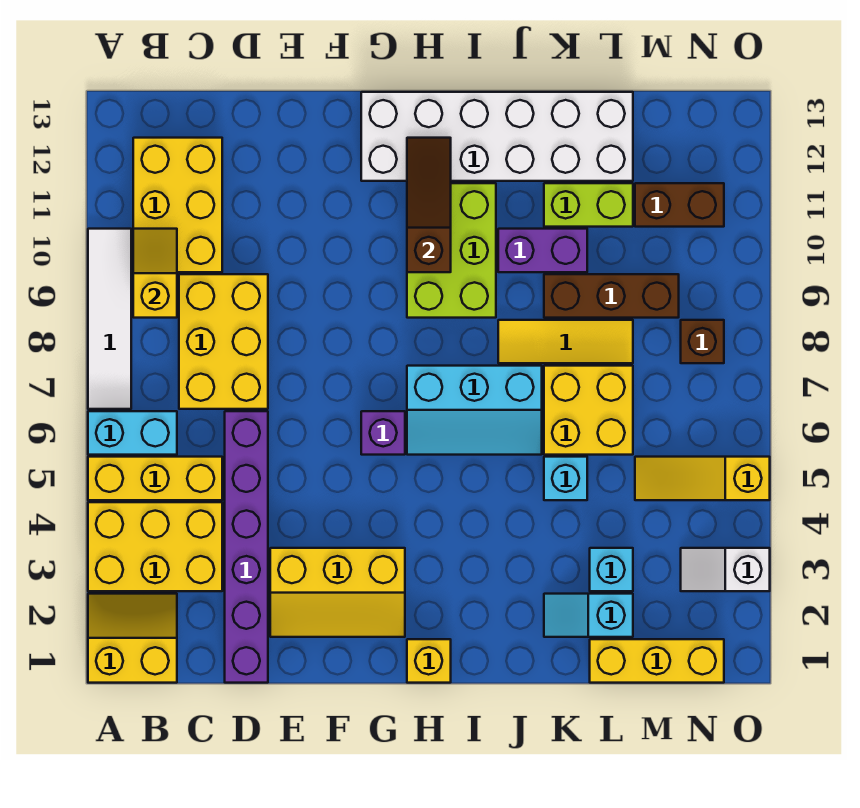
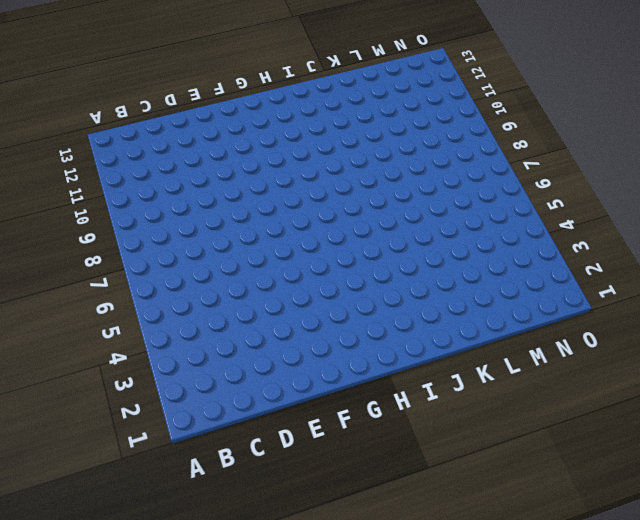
none -> yellow 2x2 slope [88,594,177,683]
none -> yellow 2x3 brick [88,502,222,591]
none -> yellow 1x3 brick [88,457,222,500]

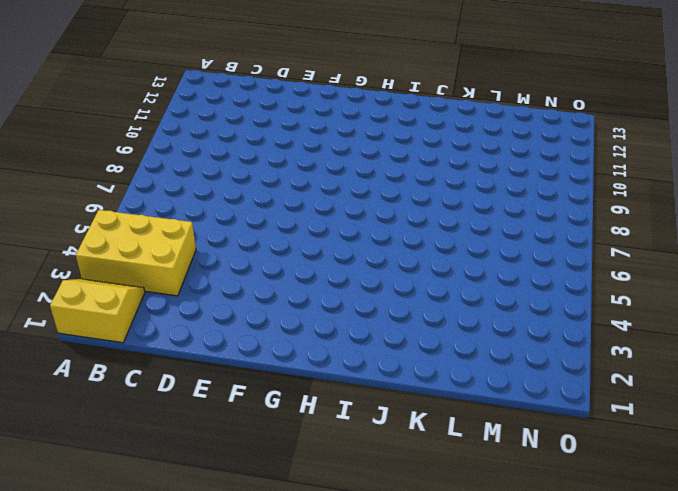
none -> yellow 1x3 brick [88,457,222,500]
none -> cyan 1x2 brick [88,411,177,455]
none -> white 1x4 tile [88,229,131,409]

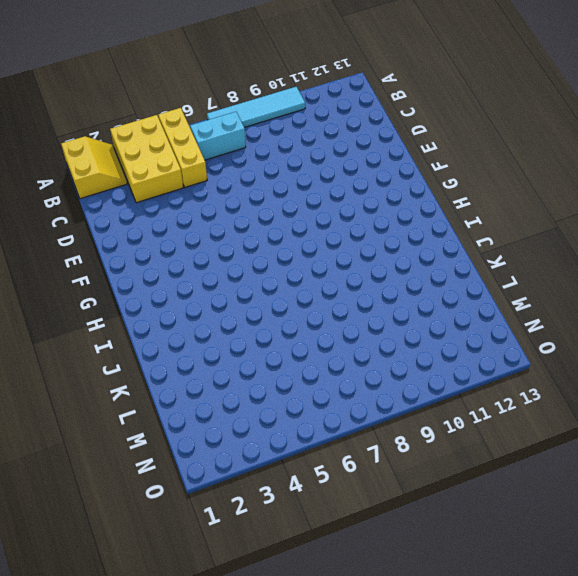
cyan 1x4 tile [207,87,305,127] -> white 1x4 tile [88,229,131,409]
cyan 1x2 brick [190,112,246,160] -> cyan 1x2 brick turned to [88,411,177,455]
none -> yellow 2x3 brick [133,138,222,272]
none -> yellow 2x3 brick [179,274,268,409]
none -> purple 1x6 brick [225,411,268,683]

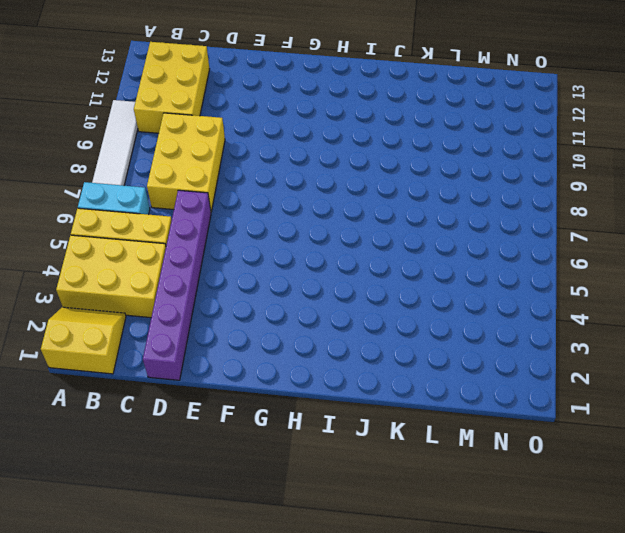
none -> yellow 2x3 slope [270,548,405,637]
none -> purple 1x1 brick [361,411,405,455]
none -> white 2x6 brick [361,92,633,181]

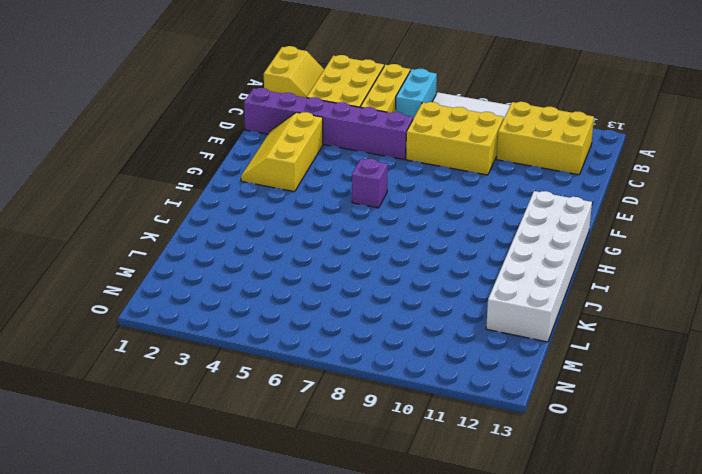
none -> yellow 1x1 brick [407,639,451,683]
none -> cyan 2x3 slope [407,366,542,455]
none -> lime 2x3 brick [407,183,496,318]

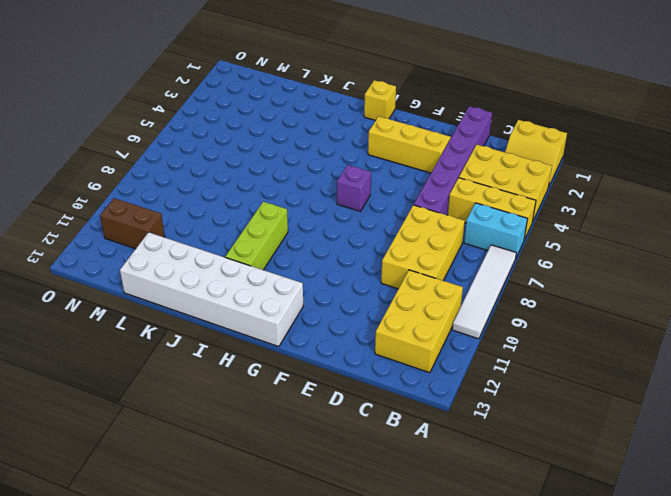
lime 1x3 brick [225,202,288,270] -> lime 2x3 brick [407,183,496,318]
none -> cyan 2x3 slope [407,366,542,455]
none -> yellow 1x3 tile [498,320,633,363]
none -> purple 1x2 brick [498,229,587,272]

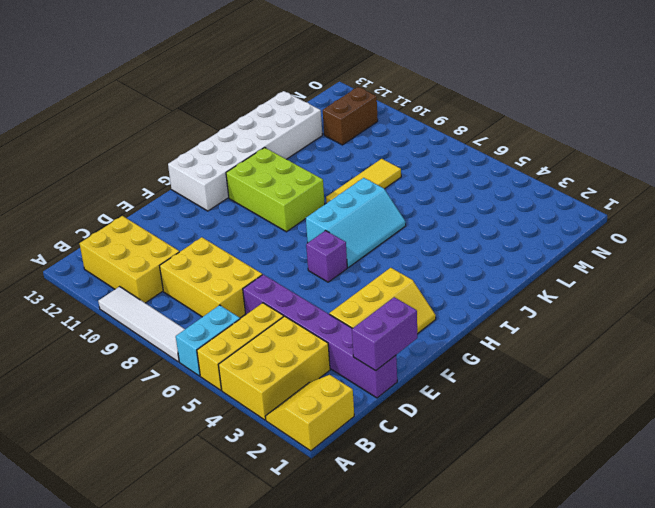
purple 1x2 brick [352,297,417,371] -> purple 1x2 brick moved to [498,229,587,272]
none -> yellow 1x1 brick [407,639,451,683]
none -> cyan 1x2 slope [544,594,633,637]
none -> cyan 1x1 brick [544,457,587,500]

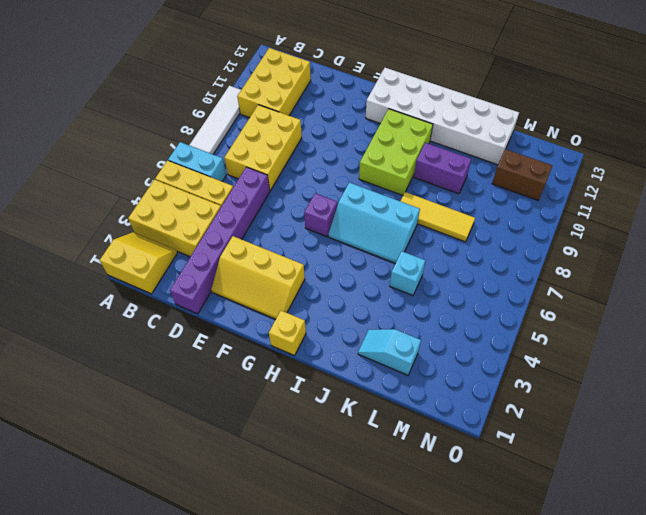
none -> yellow 2x2 brick [544,366,633,455]
none -> brown 1x3 brick [544,274,679,318]
none -> lime 1x2 brick [544,183,633,227]

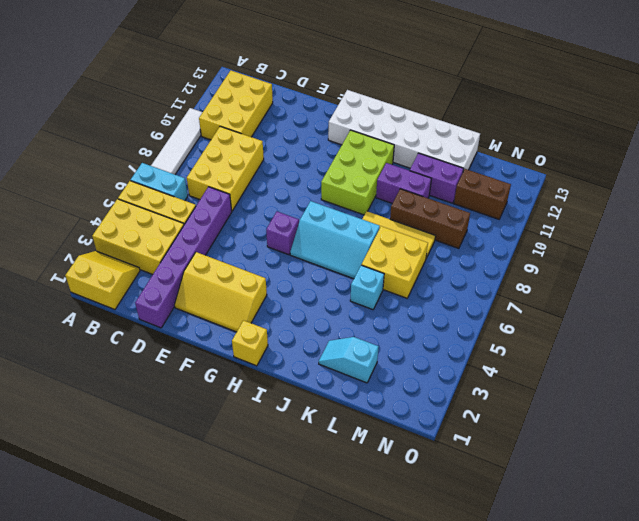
purple 1x2 brick [410,153,464,203] -> lime 1x2 brick [544,183,633,227]
none -> yellow 1x3 brick [590,639,724,683]
none -> cyan 1x1 brick [590,548,633,591]
none -> yellow 1x3 slope [635,457,770,500]

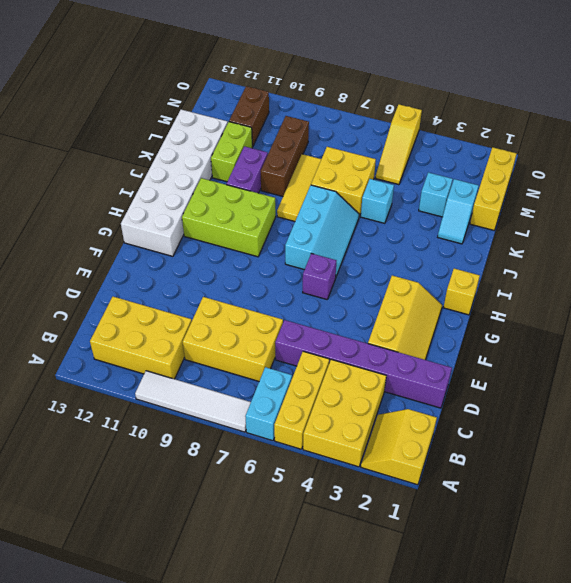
none -> white 1x2 slope [681,548,770,591]
none -> brown 1x1 brick [681,320,724,363]
none -> yellow 1x2 slope [133,229,177,318]

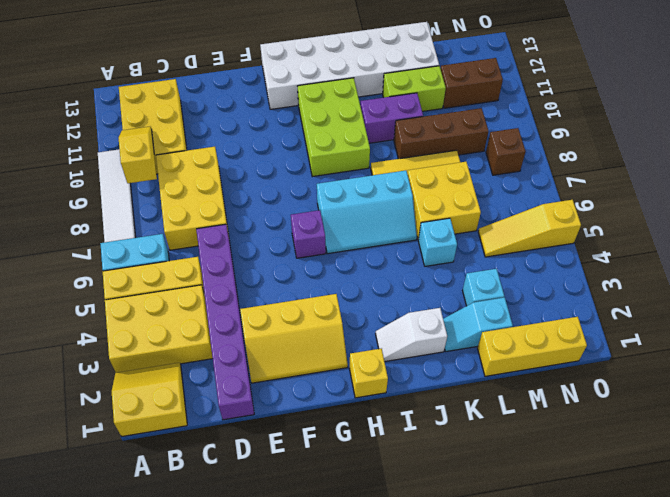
white 1x2 slope [376,308,447,362] -> white 1x2 slope moved to [681,548,770,591]
none -> brown 1x3 slope [407,138,451,272]

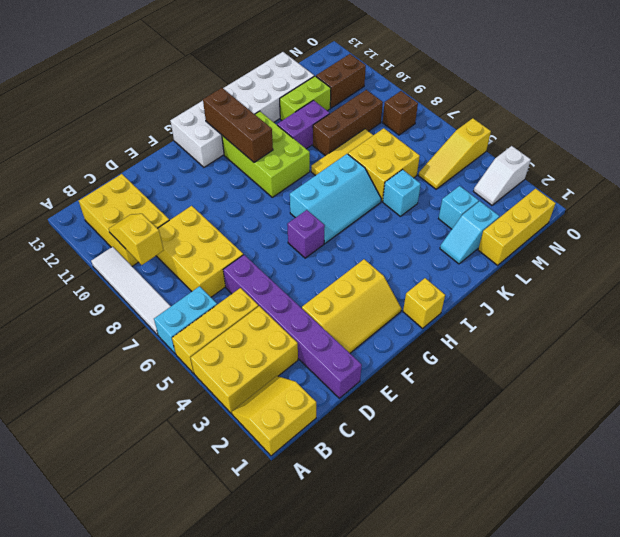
brown 1x3 brick [203,88,273,162] -> brown 1x3 slope [407,138,451,272]

